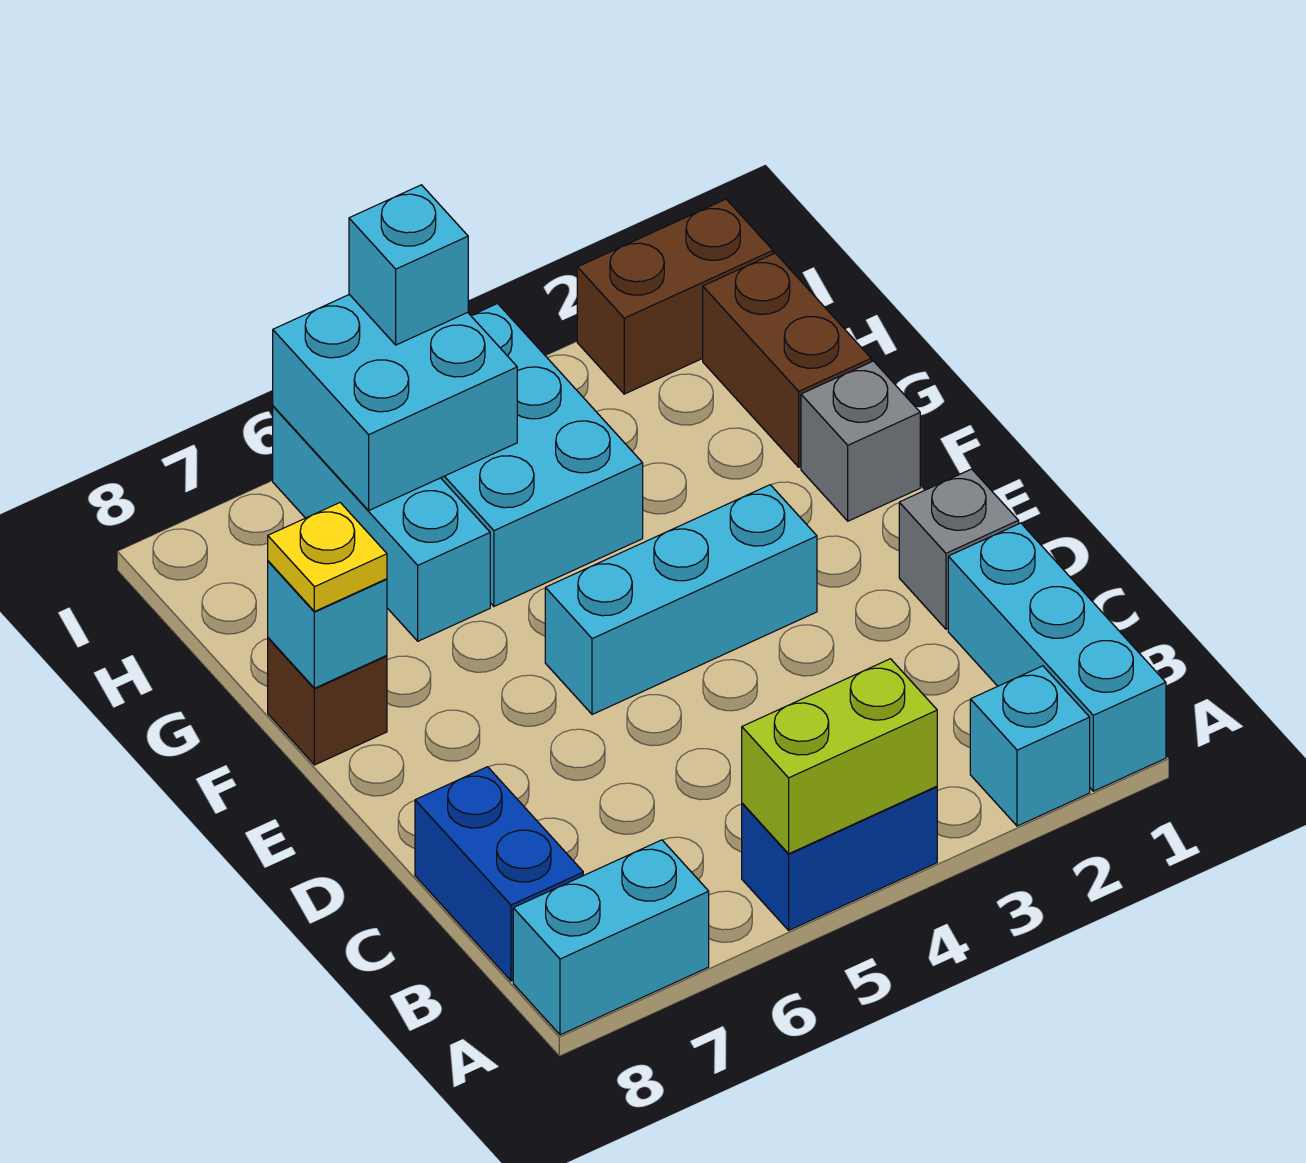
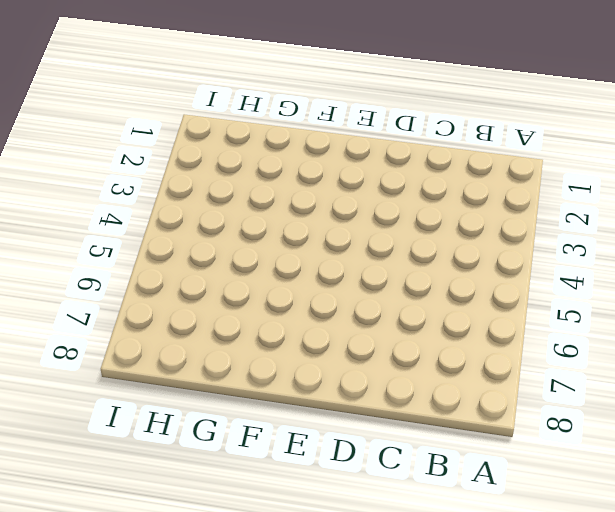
none -> cyan 1x3 brick [948,523,1166,791]
none -> cyan 1x1 brick [970,666,1090,826]
none -> blue 1x2 brick [742,786,937,930]

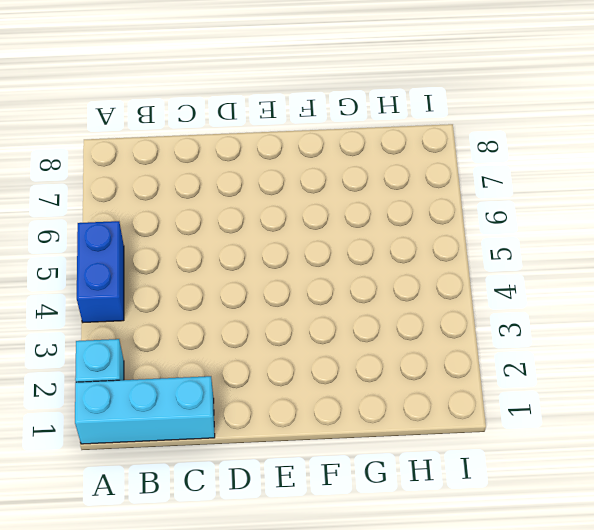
none -> cyan 1x2 brick [513,840,709,1035]
none -> blue 1x2 brick [415,767,583,981]
none -> grey 1x1 brick [899,469,1019,629]

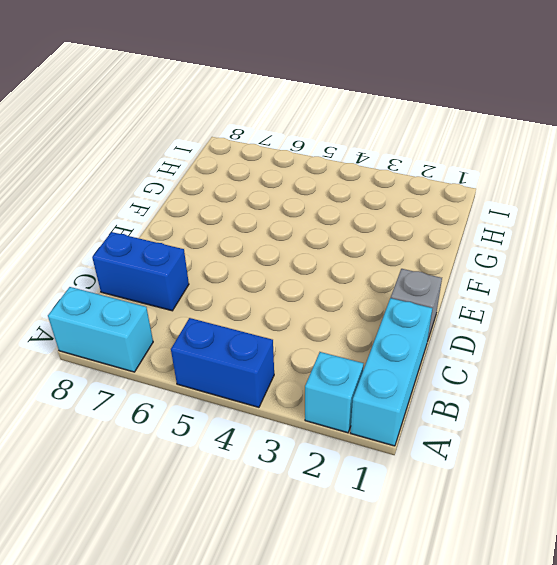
blue 1x2 brick [92,232,189,311] -> blue 1x2 brick turned to [415,767,583,981]
none -> cyan 1x3 brick [545,485,817,715]
none -> grey 1x1 brick [801,361,920,521]
none -> brown 1x1 brick [268,638,387,765]

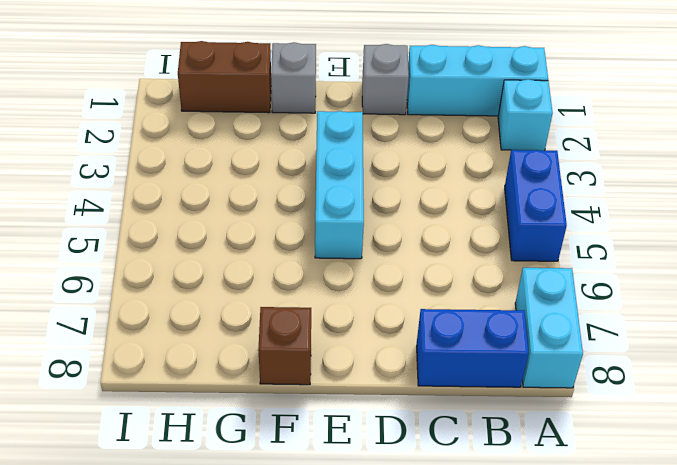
none -> cyan 2x3 brick [441,304,643,606]
none -> cyan 1x3 brick [273,406,490,641]
none -> brown 1x2 brick [577,199,773,394]

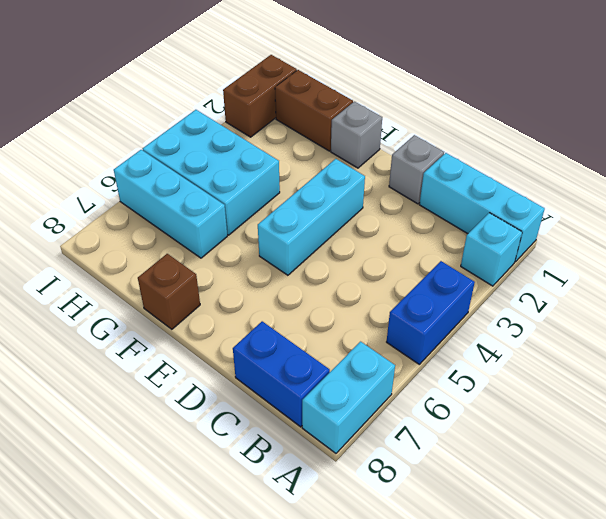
none -> lime 1x2 brick [742,659,937,854]
none -> cyan 1x1 brick [268,561,387,688]
none -> cyan 2x2 brick [273,295,517,510]

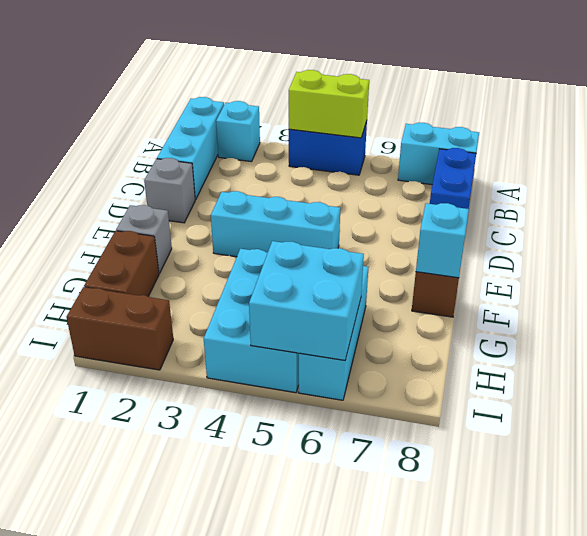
none -> yellow 1x1 plate [268,503,387,612]
none -> cyan 1x1 brick [349,185,468,345]

